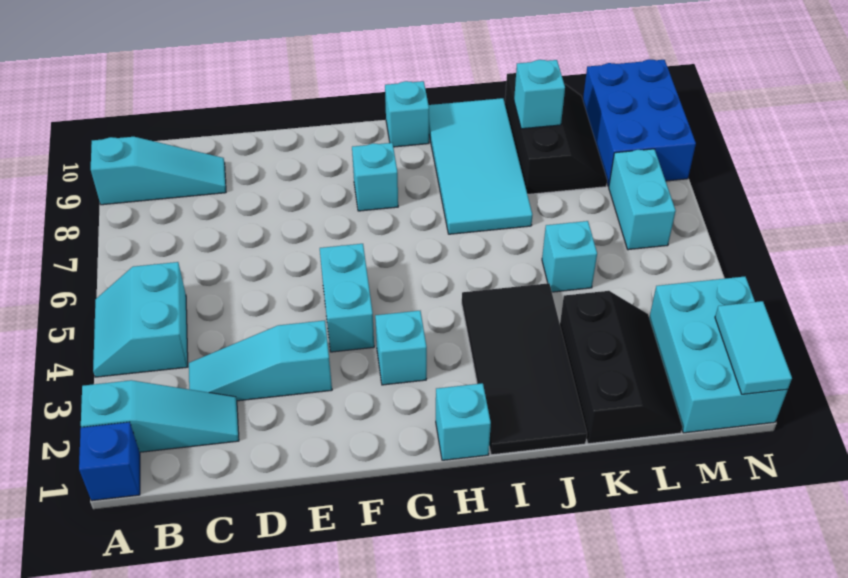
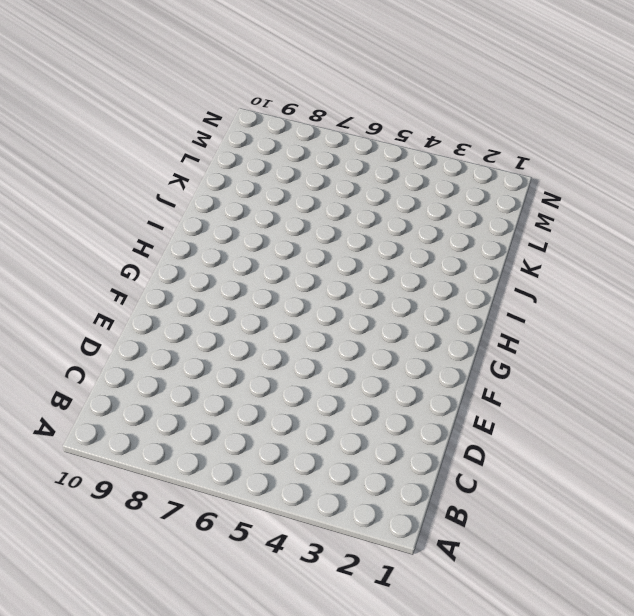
none -> blue 1x1 brick [79,422,140,501]
none -> cyan 1x3 slope [81,380,239,452]
none -> cyan 2x2 slope [93,262,188,377]

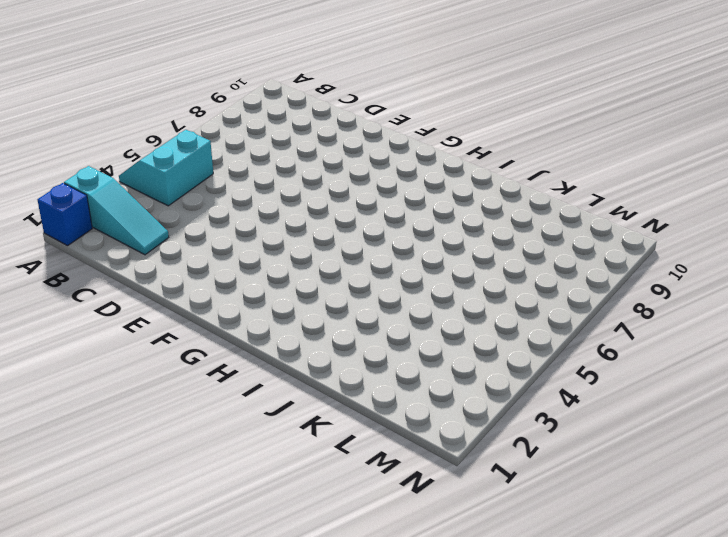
none -> cyan 1x3 slope [91,137,226,205]
none -> cyan 1x3 slope [189,320,332,401]
none -> cyan 1x2 brick [320,244,374,352]

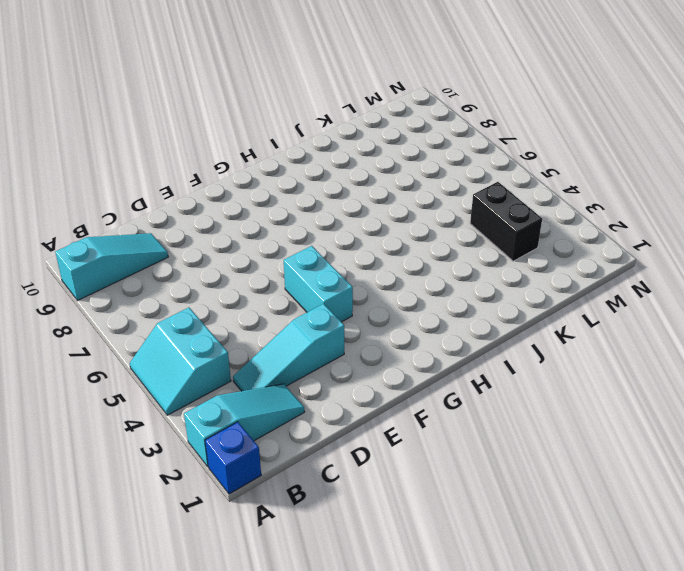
black 1x2 brick [470,182,542,261] -> black 2x3 slope [560,291,683,444]
none -> cyan 1x1 brick [375,311,427,385]
none -> cyan 1x1 brick [352,143,398,211]
none -> cyan 1x1 brick [436,383,491,460]

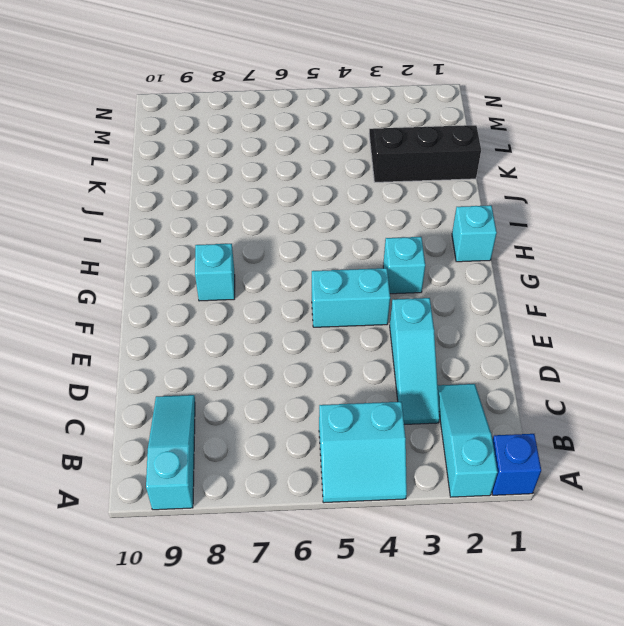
none -> cyan 1x1 brick [385,81,429,147]
none -> black 2x4 tile [462,283,587,455]
none -> cyan 2x4 tile [429,98,532,234]

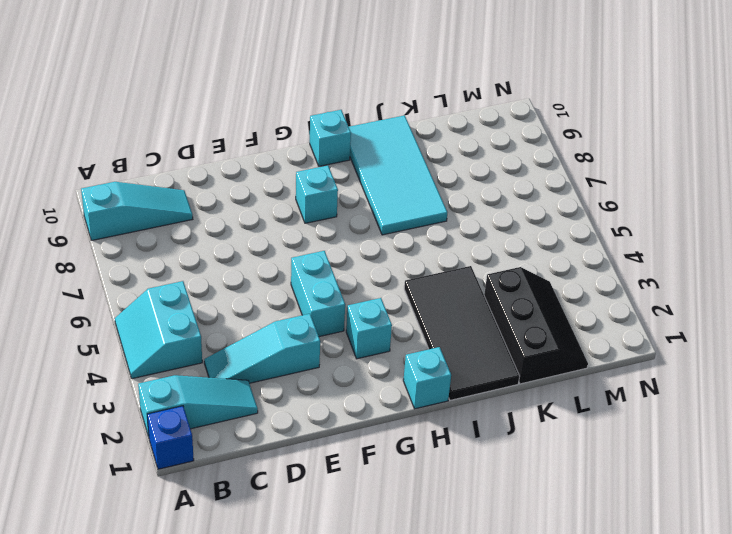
none -> cyan 1x1 brick [542,221,597,292]
none -> black 2x3 slope [505,73,607,194]
none -> cyan 2x3 brick [649,277,787,433]

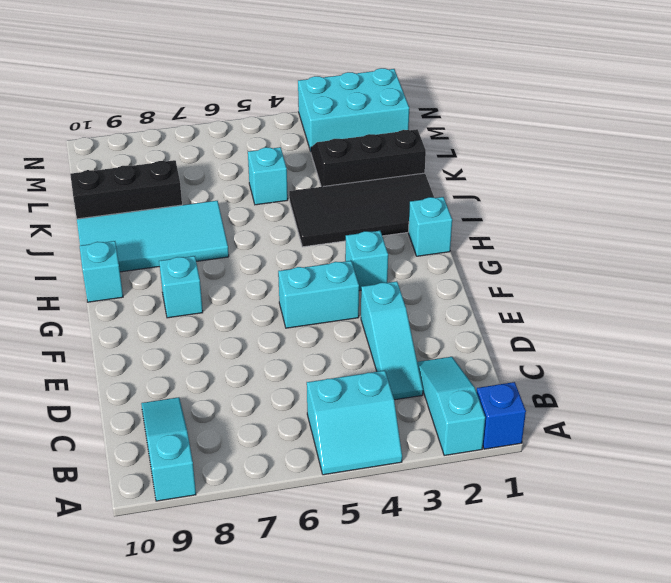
none -> cyan 1x2 brick [609,149,676,250]
none -> blue 2x3 brick [583,59,696,187]
none -> cyan 1x1 brick [514,60,565,129]

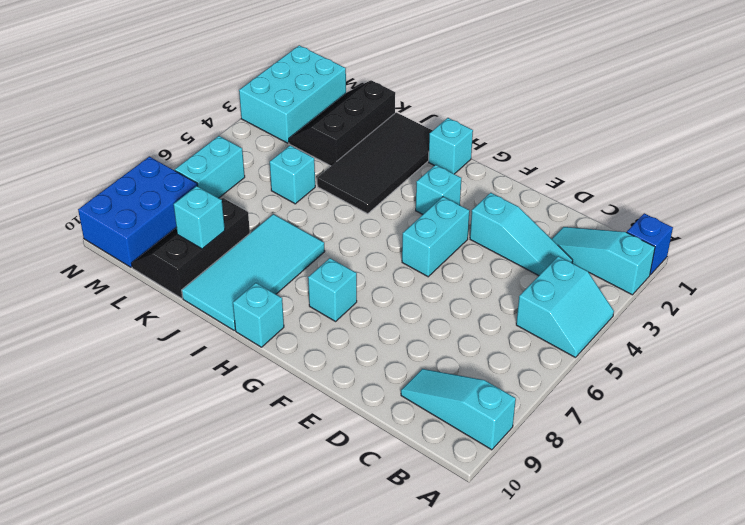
none -> cyan 1x2 tile [715,301,792,394]

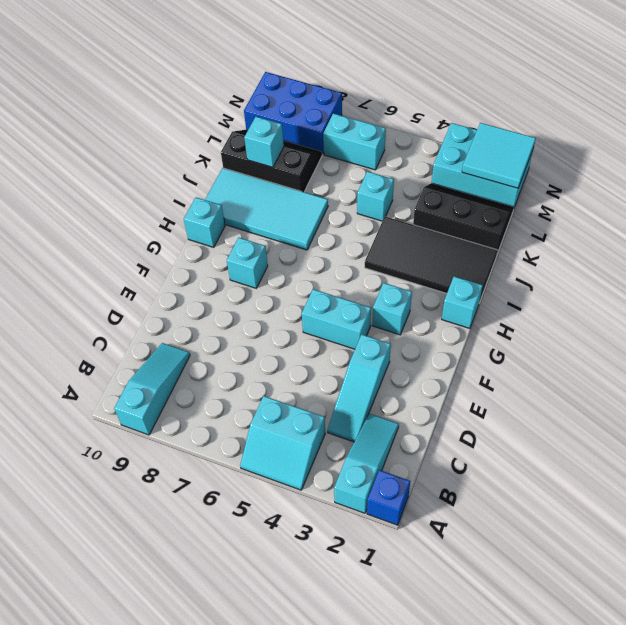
cyan 2x2 tile [462,123,536,188] -> cyan 1x2 tile [715,301,792,394]

